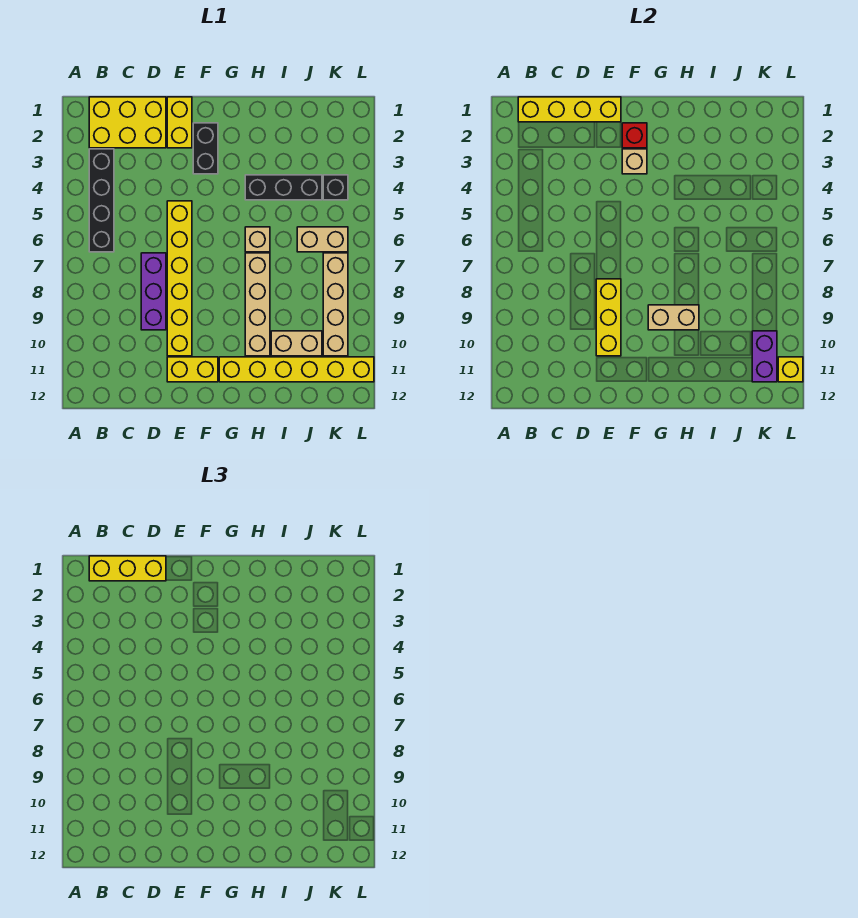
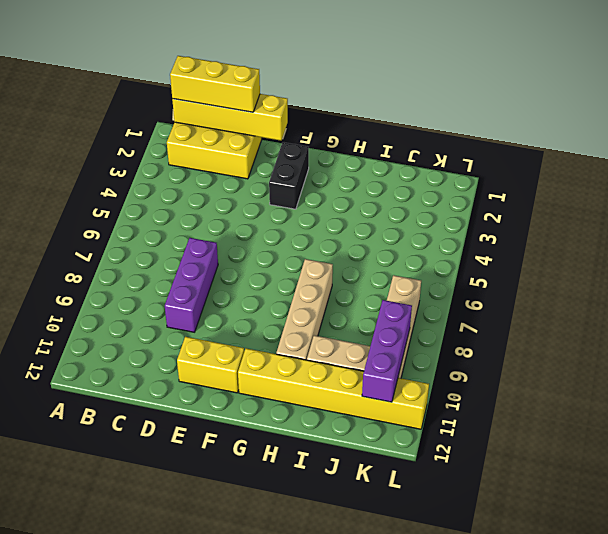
purple 1x3 brick [362,300,412,402] -> purple 1x2 brick [752,331,777,382]
none -> black 1x4 brick [89,149,114,252]
none -> yellow 1x2 brick [167,97,192,148]
none -> yellow 1x6 brick [167,201,192,356]

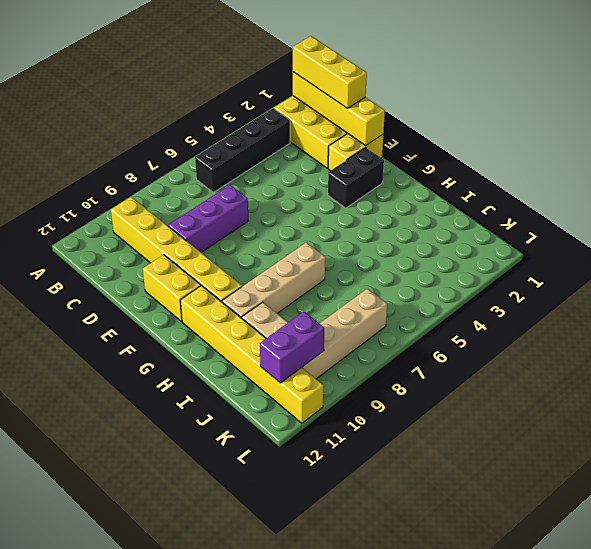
yellow 1x6 brick [111,197,242,302] -> yellow 1x6 brick turned to [167,201,192,356]
none -> black 1x3 brick [245,175,322,200]
none -> tan 1x1 brick [245,227,270,252]
none -> tan 1x2 brick [297,227,348,252]

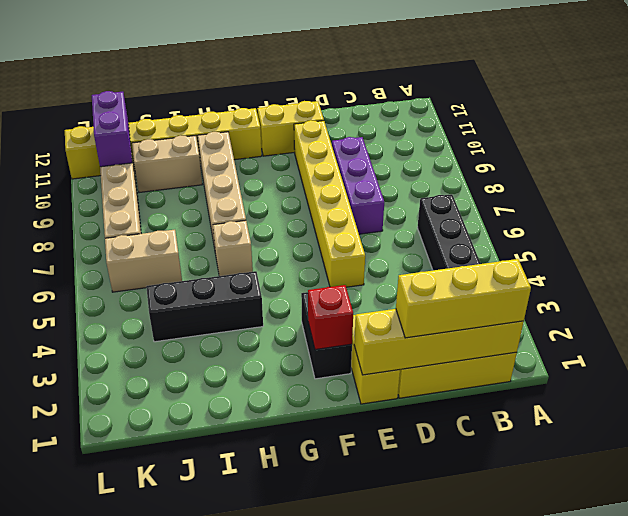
none -> black 1x1 brick [323,175,348,200]
none -> yellow 1x3 brick [596,279,621,356]
none -> tan 1x1 brick [622,149,647,174]

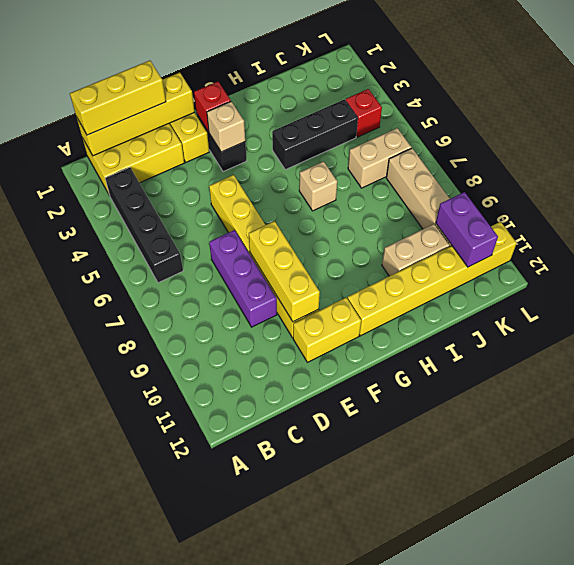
red 1x1 brick [346,89,382,137] -> black 1x1 brick [323,175,348,200]
none -> tan 1x4 brick [245,253,270,356]
none -> tan 1x2 brick [648,305,699,330]
none -> yellow 1x1 brick [778,357,803,382]

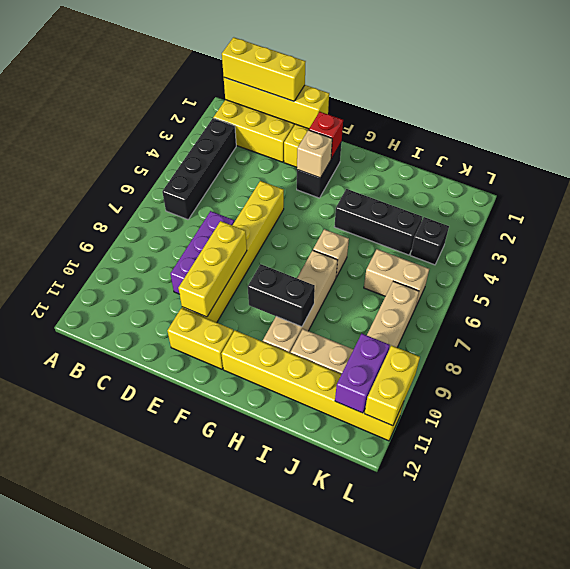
black 1x2 brick [248,264,315,327] -> tan 1x2 brick [648,305,699,330]
yellow 1x2 brick [364,346,420,426] -> yellow 1x1 brick [778,357,803,382]

